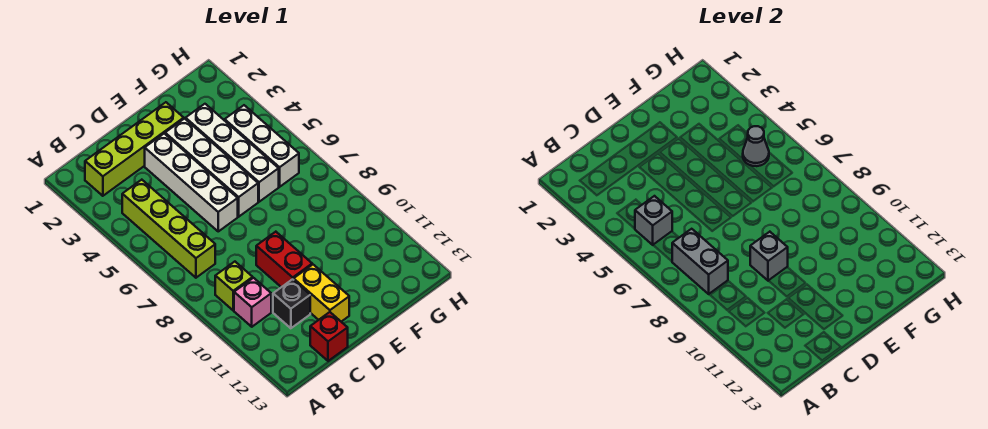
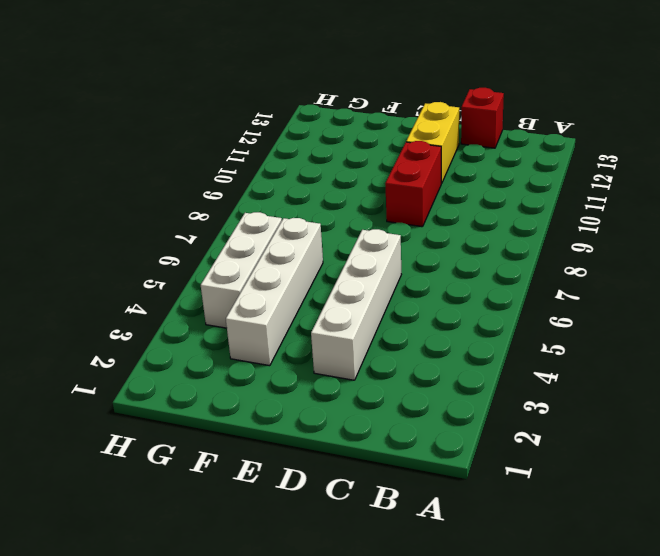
none -> lime 1x4 brick [85,102,184,196]
none -> lime 1x4 brick [122,180,215,278]
none -> lime 1x1 brick [215,262,253,310]

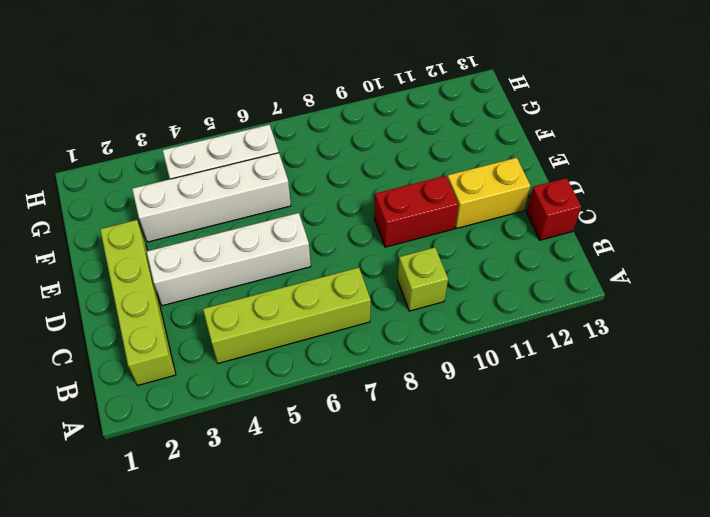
none -> pink 1x1 brick [234,278,271,327]
none -> black 1x1 brick [273,279,310,328]
none -> white 1x4 brick [165,119,258,217]

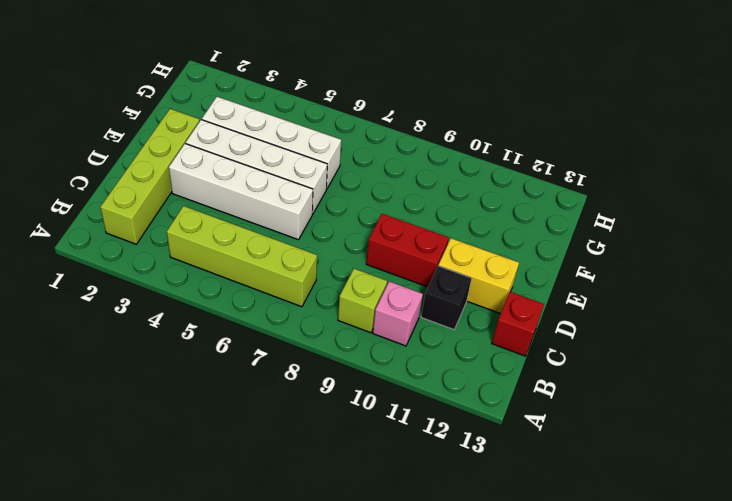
none -> white 1x3 brick [225,105,299,187]
none -> grey 1x1 brick [635,196,672,245]
none -> grey 1x2 brick [672,229,728,294]

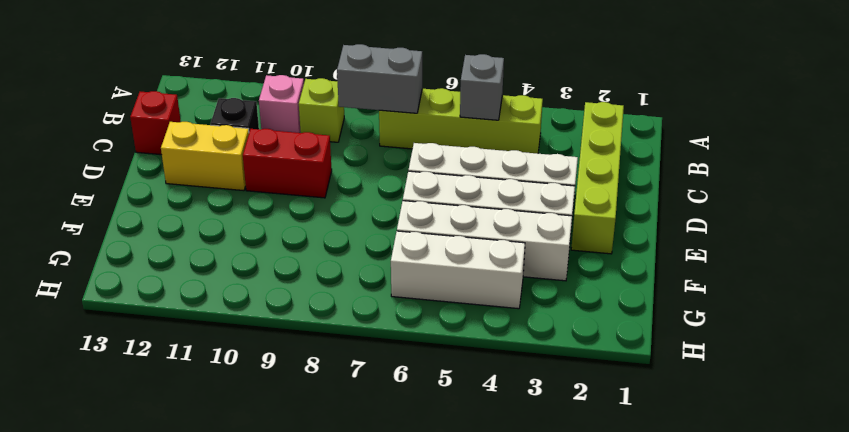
none -> grey 1x1 brick [750,232,788,281]
none -> grey 1x1 cone [743,126,769,166]

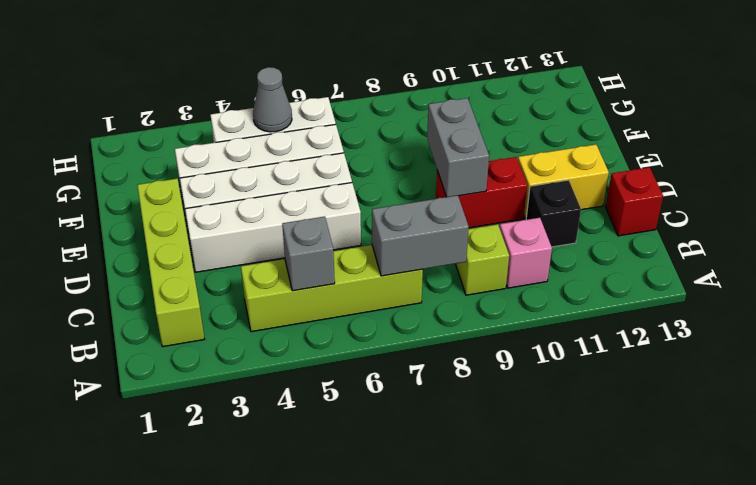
grey 1x2 brick [427,98,489,197] -> grey 1x1 brick [750,232,788,281]

